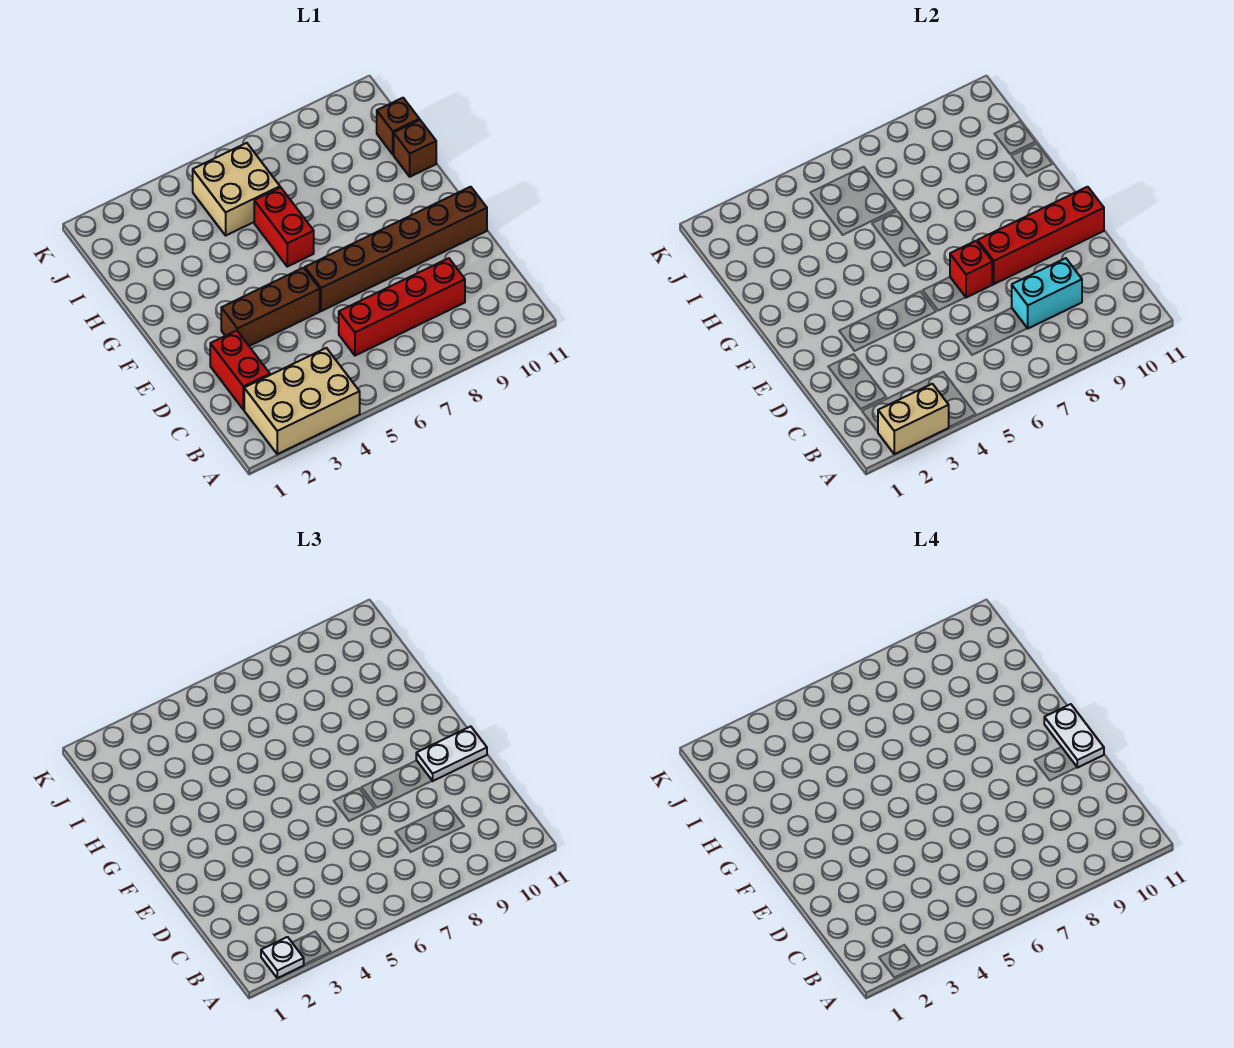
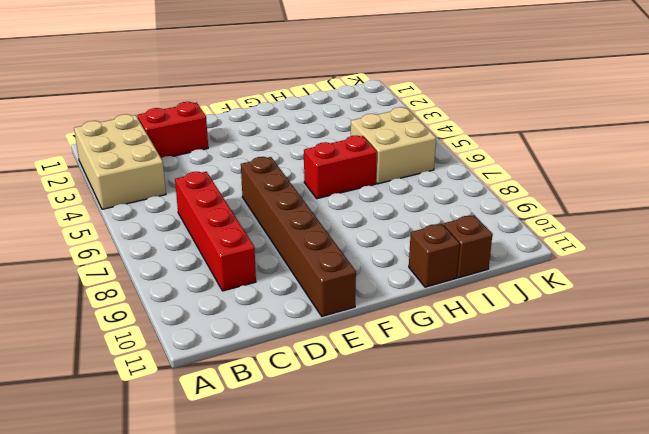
none -> brown 1x3 brick [221,268,320,346]
none -> tan 1x2 brick [878,384,949,454]
none -> cyan 1x2 brick [1012,258,1082,328]

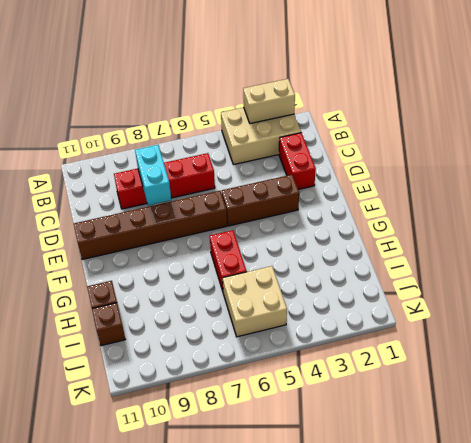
cyan 1x2 brick [135,145,171,205] -> cyan 1x2 brick turned to [1012,258,1082,328]
none -> red 1x1 brick [950,241,992,298]
none -> red 1x4 brick [978,187,1104,284]
none -> white 1x1 plate [261,937,304,978]

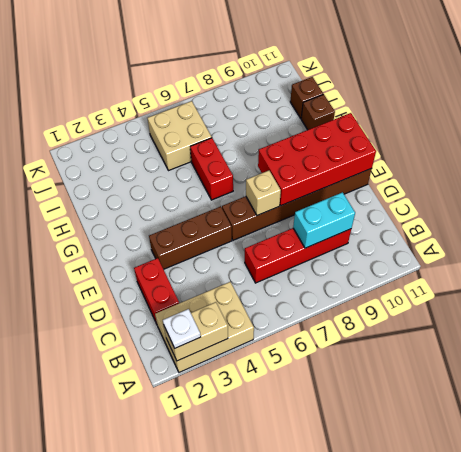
tan 1x1 brick [246,171,281,215] -> red 1x1 brick [950,241,992,298]
red 2x4 brick [258,113,376,206] -> red 1x4 brick [978,187,1104,284]
none -> white 1x2 plate [416,726,487,781]
none -> white 1x2 plate [1044,704,1104,768]

